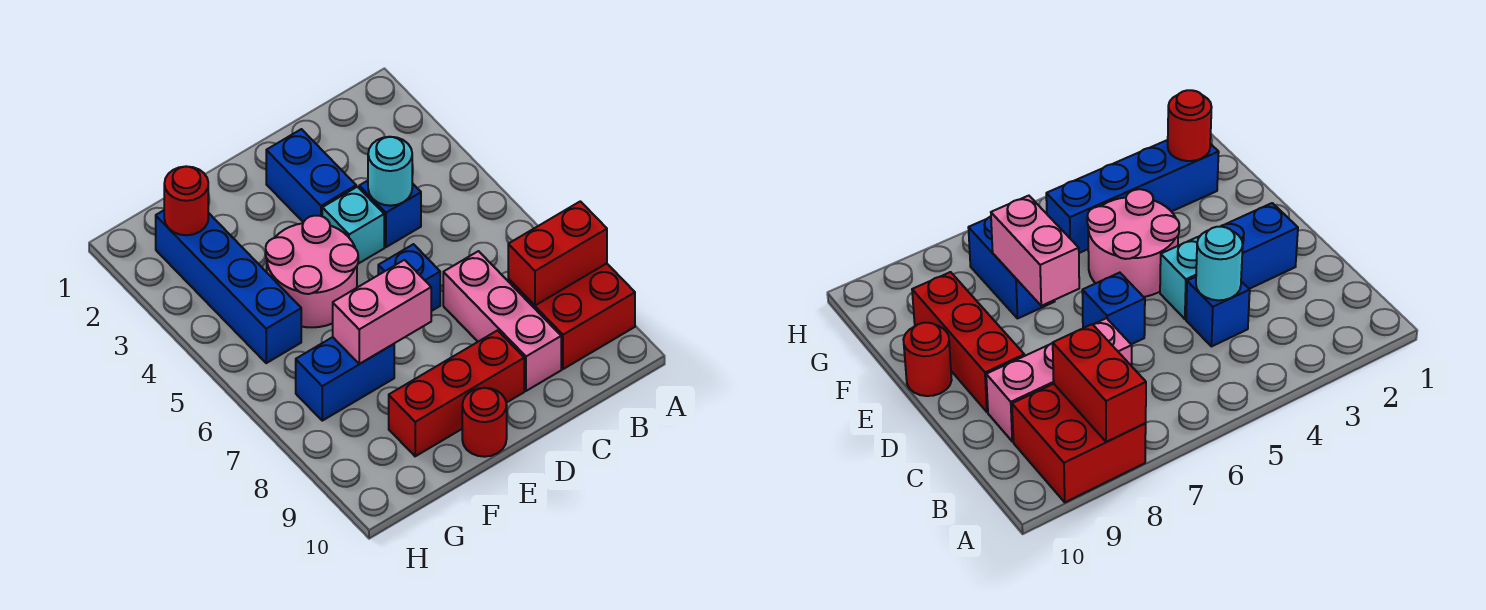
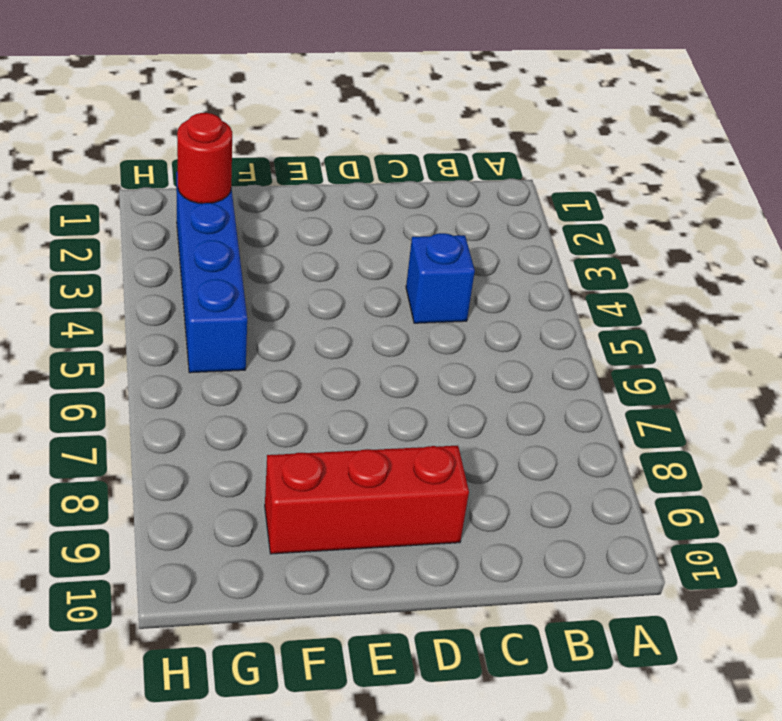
none -> red 2x2 brick [508,264,635,369]
none -> pink 1x3 brick [443,251,561,391]
none -> blue 1x2 brick [266,129,356,222]

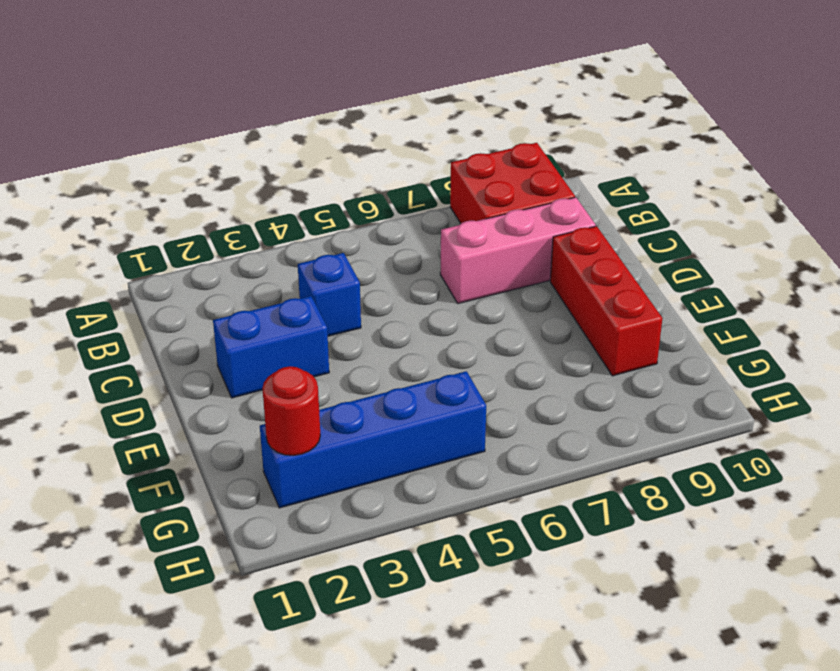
none -> cyan 1x1 brick [322,187,384,264]
none -> blue 1x1 brick [378,244,440,311]
none -> pink 2x2 round brick [266,216,358,327]

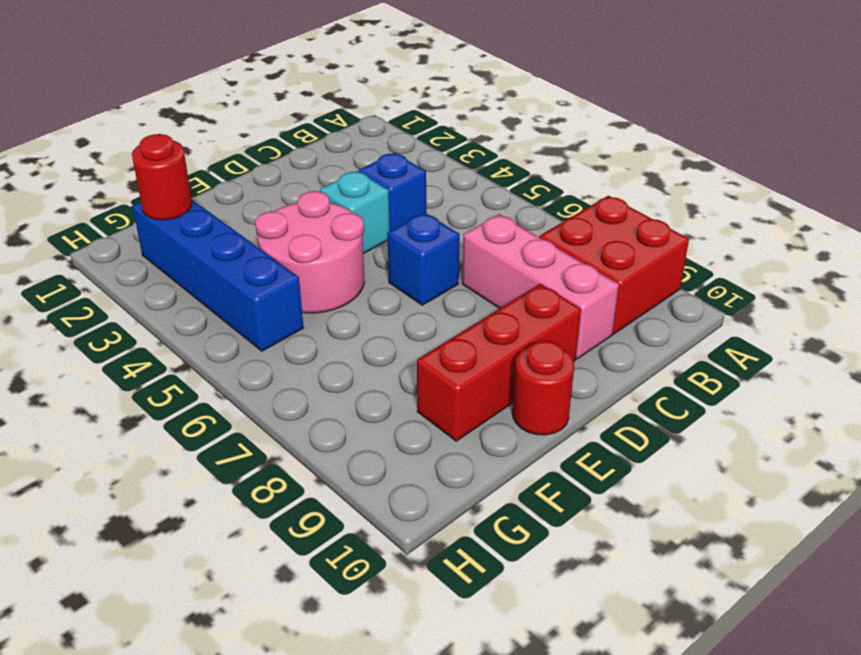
none -> blue 1x2 brick [266,129,356,222]
none -> blue 1x2 brick [296,337,394,421]
none -> red 1x2 brick [508,201,607,305]

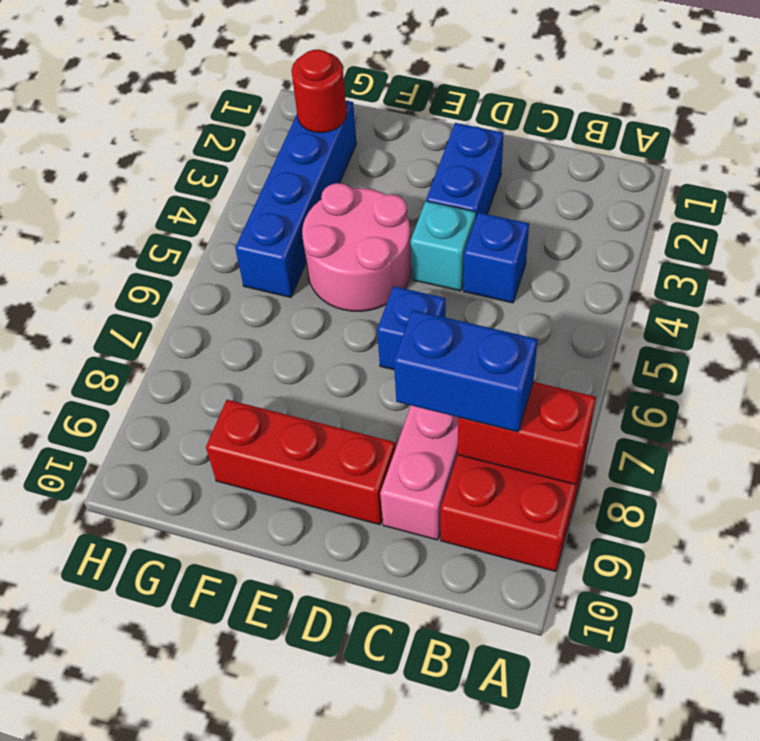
blue 1x2 brick [394,310,538,432] -> blue 1x2 brick moved to [296,337,394,421]
none -> red 1x1 round brick [462,388,507,457]
none -> cyan 1x1 round brick [368,137,412,206]
none -> pink 1x2 brick [333,260,431,364]

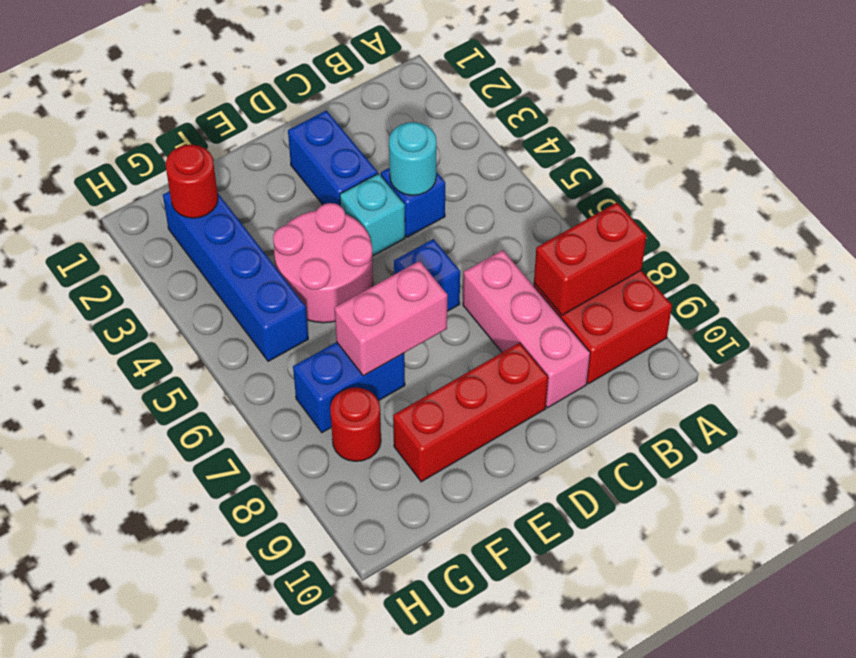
red 1x1 round brick [330,387,381,461] -> red 1x1 round brick moved to [462,388,507,457]

